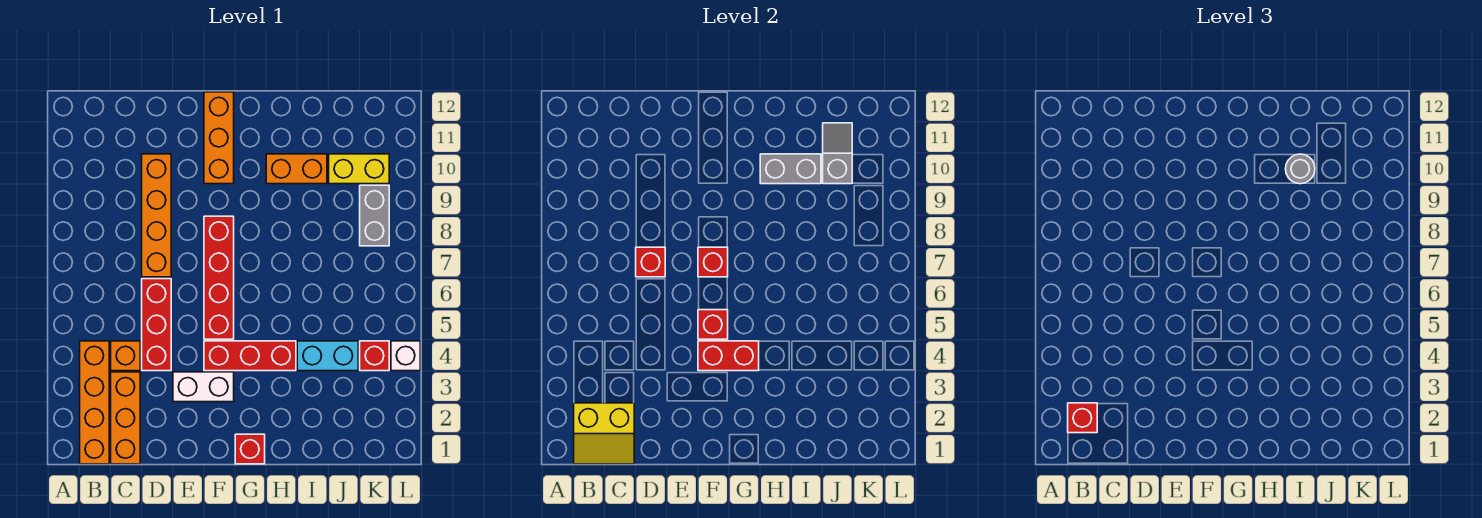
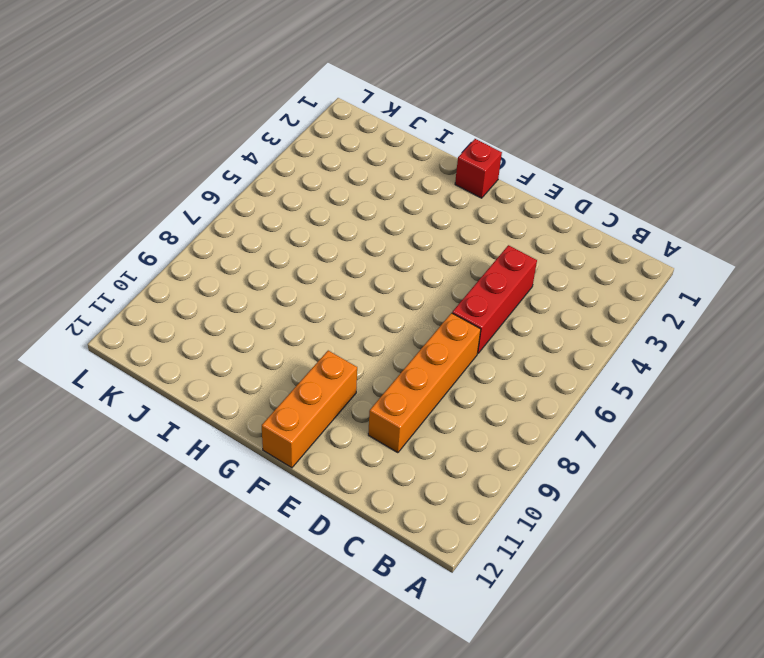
none -> orange 1x4 brick [80,341,109,464]
none -> orange 1x3 brick [111,372,140,464]
none -> orange 1x1 brick [111,341,140,371]

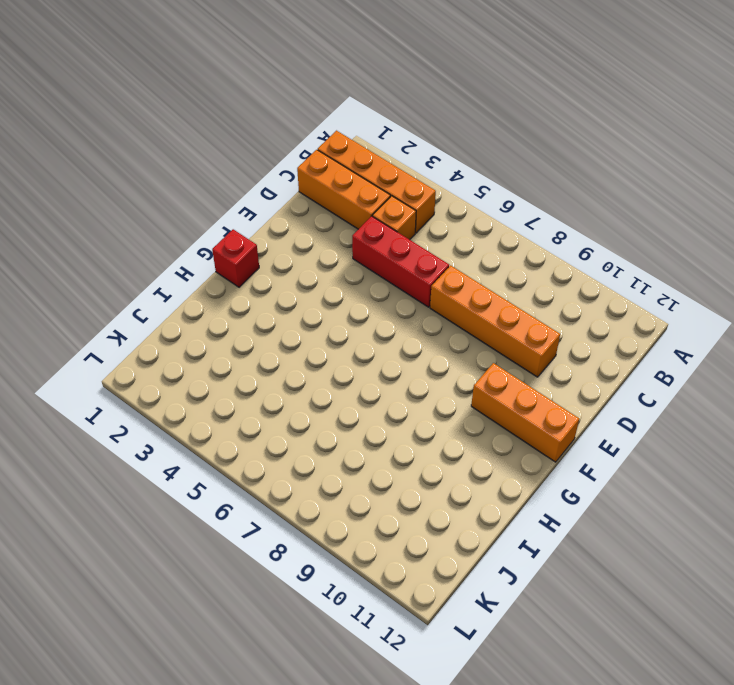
none -> white 1x2 brick [173,372,234,402]
none -> red 1x3 brick [204,341,296,371]
none -> red 1x4 brick [204,216,234,339]

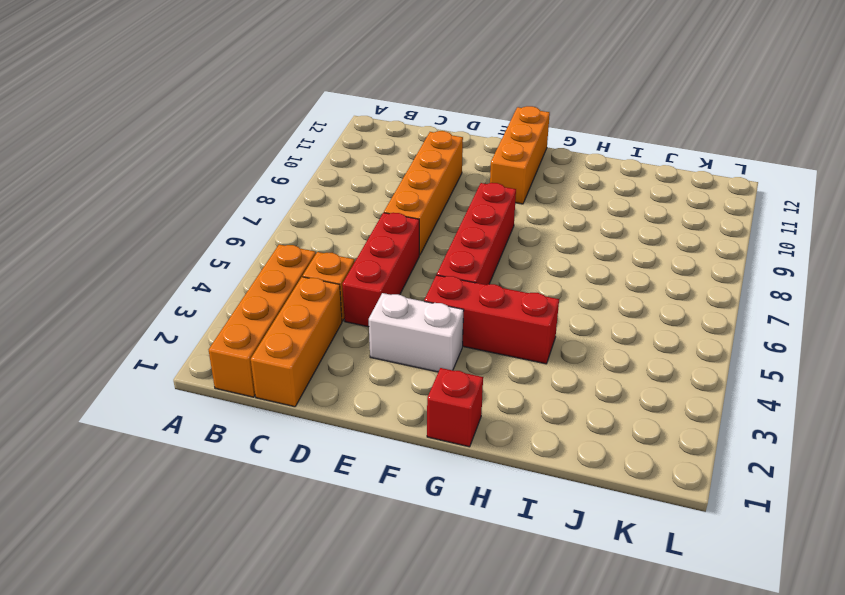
none -> orange 1x2 brick [266,154,327,184]
none -> cyan 1x2 brick [297,341,358,371]
none -> yellow 1x2 brick [329,154,389,184]

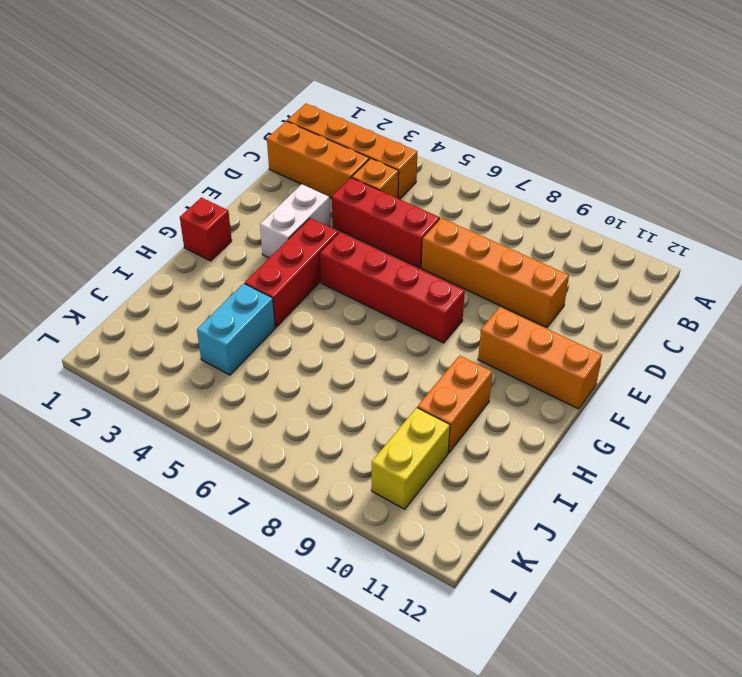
none -> red 1x1 brick [360,341,389,371]
none -> grey 1x2 brick [360,185,389,246]
none -> white 1x1 brick [391,341,420,371]

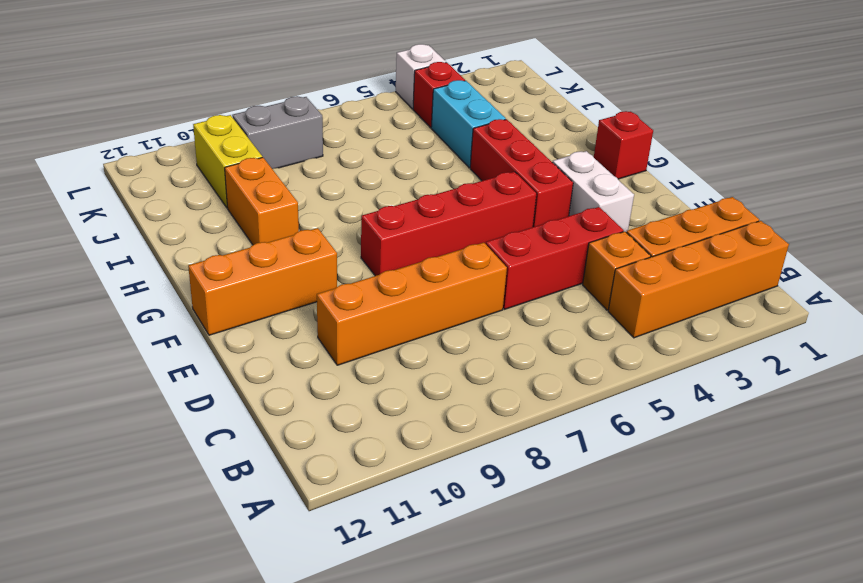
none -> yellow 2x2 slope [574,403,634,464]
none -> red 1x1 brick [636,247,665,277]
none -> red 1x2 brick [698,341,759,371]

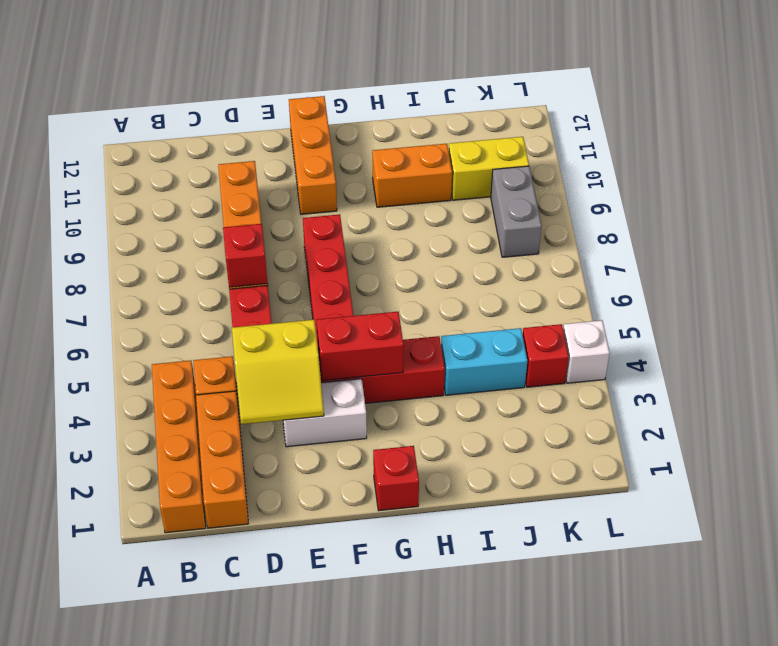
yellow 2x2 slope [232,320,324,424] -> yellow 2x2 slope moved to [574,403,634,464]
none -> red 1x1 brick [698,310,728,339]
none -> red 1x1 brick [698,247,728,277]
none -> grey 1x2 brick [760,154,821,184]

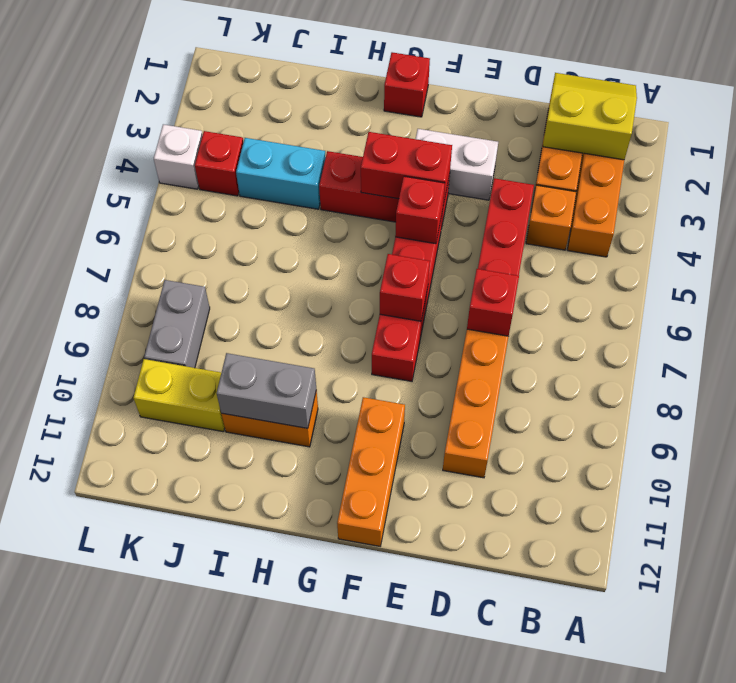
none -> grey 1x2 slope [823,123,852,184]
none -> red 1x1 brick [1068,403,1097,433]
none -> grey 1x1 round brick [1286,154,1315,184]

